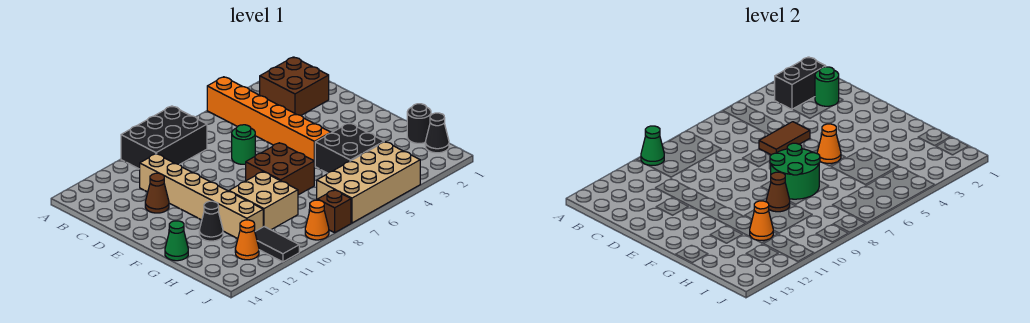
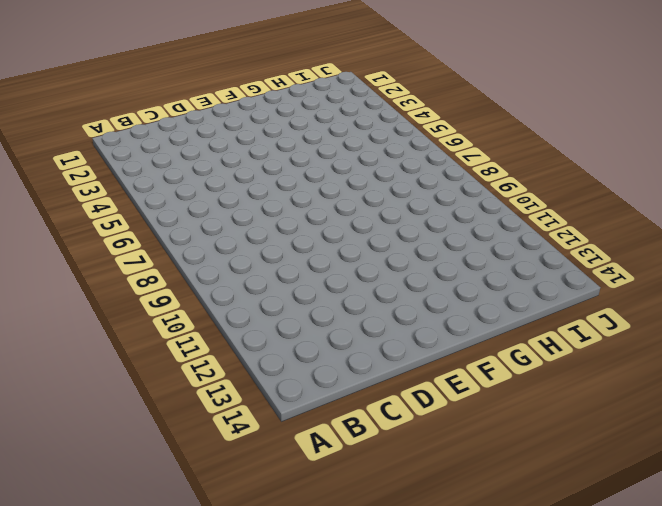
none -> orange 1x6 brick [207,77,331,166]
none -> black 2x3 brick [121,106,207,169]
none -> brown 2x2 brick [260,57,329,115]

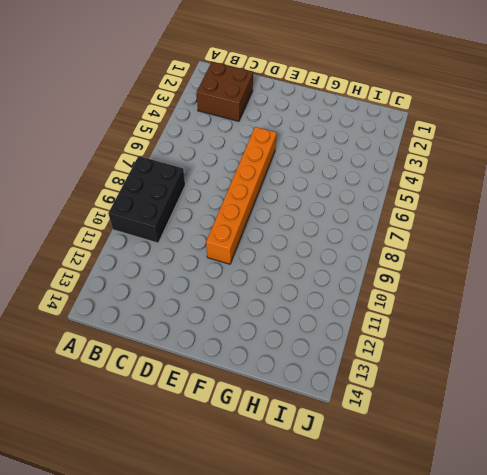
orange 1x6 brick [206,127,277,264] -> orange 1x6 brick turned to [207,77,331,166]
none -> tan 1x6 brick [140,154,263,239]
none -> green 1x1 round brick [232,125,255,164]
none -> brown 1x1 cone [145,173,169,213]

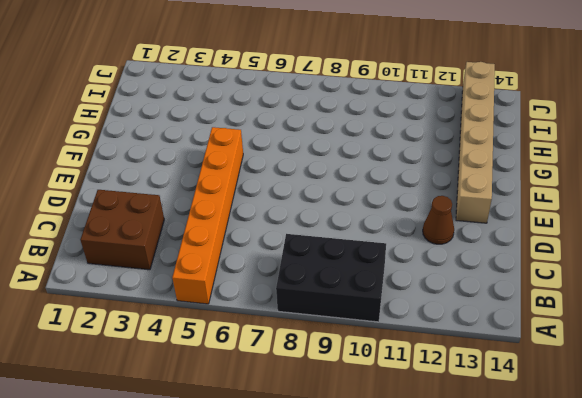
tan 1x6 brick [456,62,495,223] -> tan 1x6 brick moved to [140,154,263,239]
none -> green 1x1 round brick [232,125,255,164]
none -> brown 2x2 brick [246,143,314,195]
none -> black 2x2 brick [315,123,384,173]

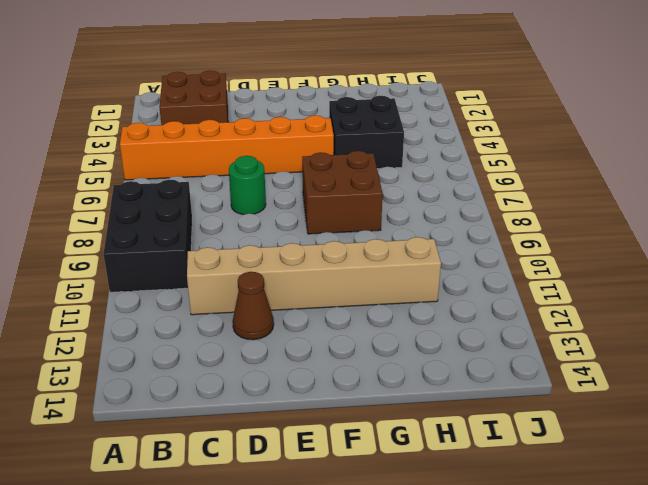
none -> tan 2x2 brick [229,172,298,230]
none -> black 1x1 cone [199,201,223,241]
none -> green 1x1 cone [165,221,188,261]

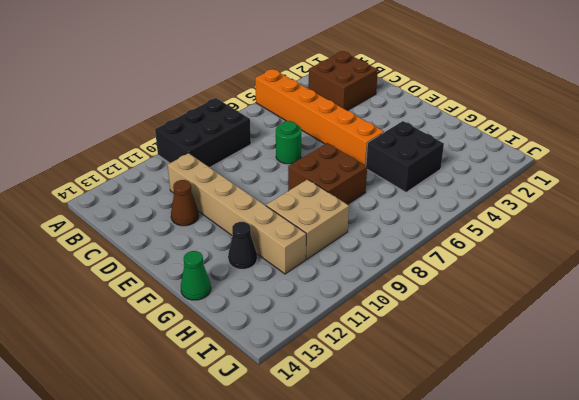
none -> black 1x1 round brick [407,104,431,143]
none -> black 1x1 cone [425,113,449,153]
none -> tan 2x4 brick [317,142,420,223]

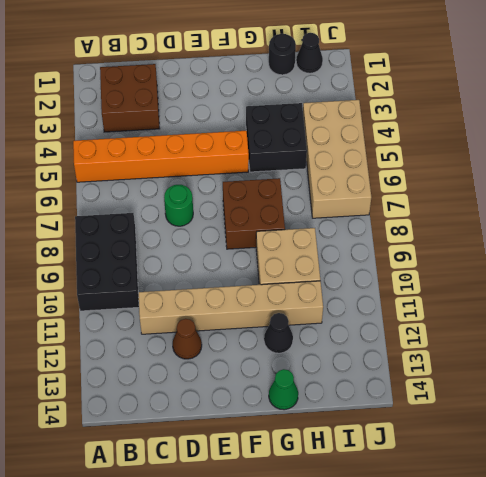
none -> black 1x2 tile [255,227,299,262]
none -> orange 1x1 cone [235,220,259,260]
none -> brown 1x1 brick [318,190,351,233]

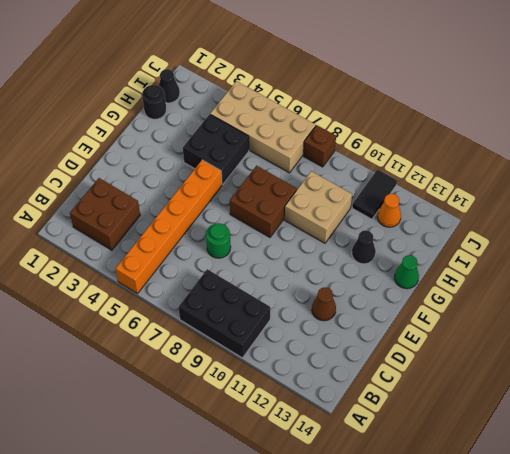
none -> tan 1x6 brick [140,154,263,239]
none -> orange 1x1 cone [305,200,329,240]
none -> green 1x1 cone [641,126,664,165]

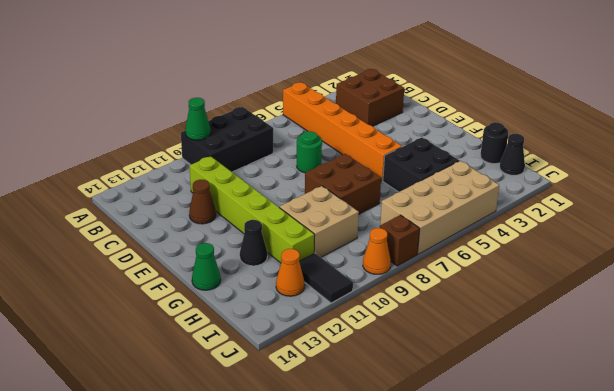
lime 1x6 brick [190,156,315,263] -> tan 1x6 brick [140,154,263,239]
none -> black 1x2 brick [775,57,826,109]
none -> green 1x1 round brick [815,67,839,106]
none -> brown 1x2 tile [759,122,810,155]

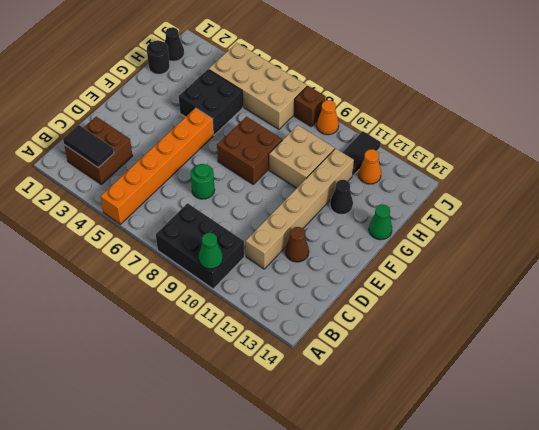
black 1x2 tile [63,125,114,168] -> black 1x2 brick [775,57,826,109]
none -> green 1x1 round brick [815,67,839,106]
none -> brown 1x2 tile [759,122,810,155]
none -> orange 1x1 cone [817,124,841,163]

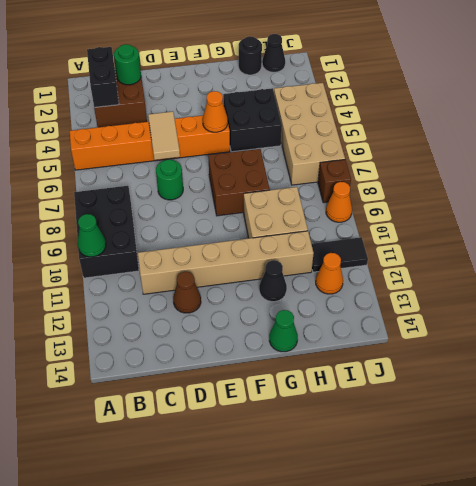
tan 1x2 tile [148,112,180,160] -> brown 1x2 tile [759,122,810,155]
none -> green 2x2 round brick [770,143,820,199]
none -> brown 1x1 cone [766,172,790,212]
none -> orange 1x1 cone [750,201,773,240]

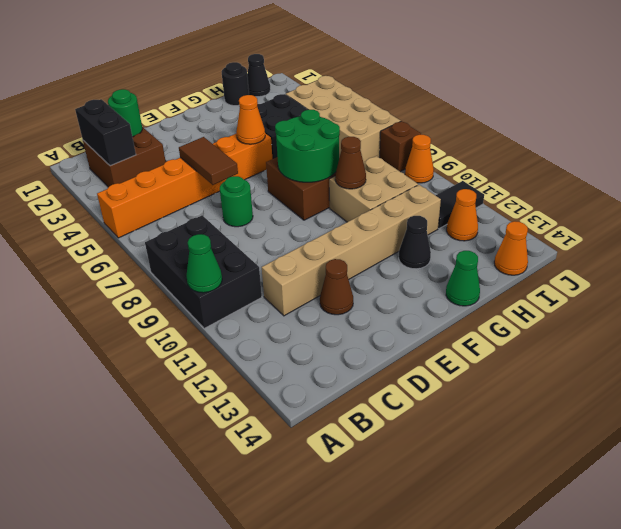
orange 1x1 cone [494,221,528,275] -> orange 1x1 cone moved to [750,201,773,240]

